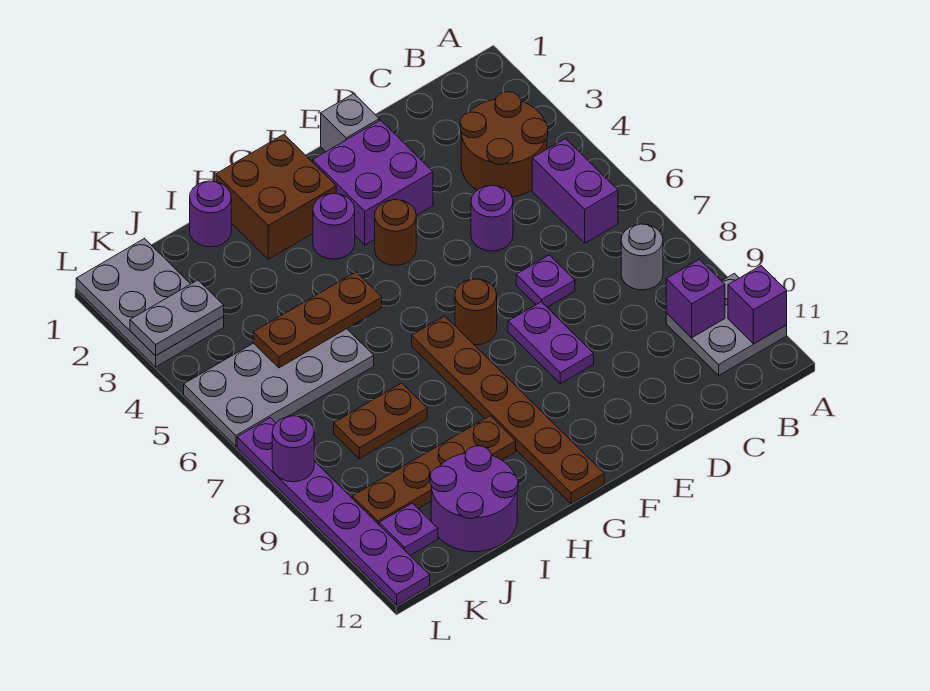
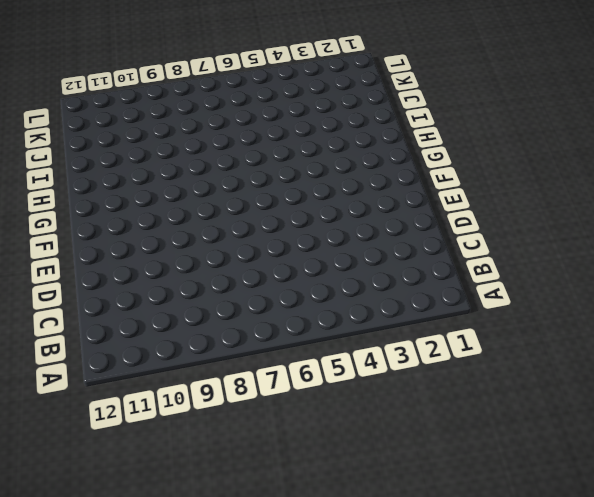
none -> grey 2x2 plate [666,273,787,375]
none -> brown 2x2 round brick [460,92,548,197]
none -> purple 1x2 brick [532,139,618,243]

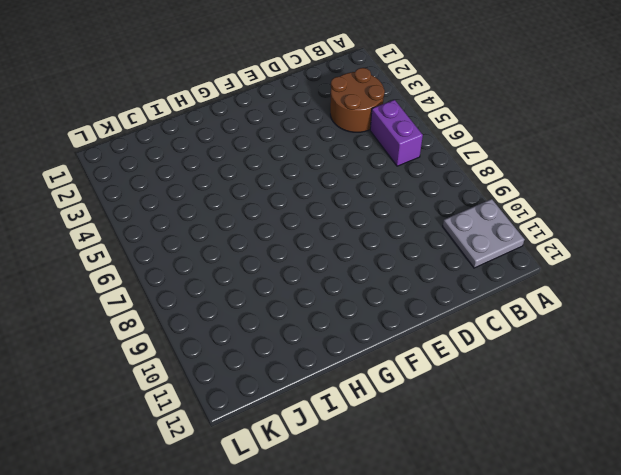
none -> grey 1x1 round brick [621,224,663,290]
none -> purple 1x1 round brick [471,185,513,251]
none -> purple 1x1 plate [516,255,575,307]

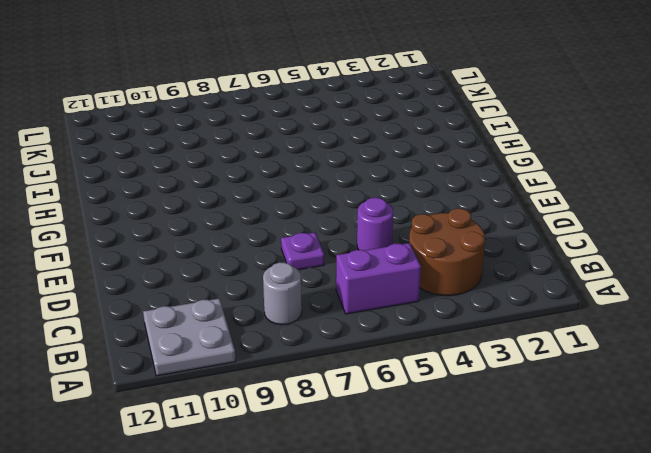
none -> grey 1x1 brick [321,94,379,152]
none -> purple 2x2 brick [313,120,433,245]
none -> purple 1x2 plate [508,302,594,384]

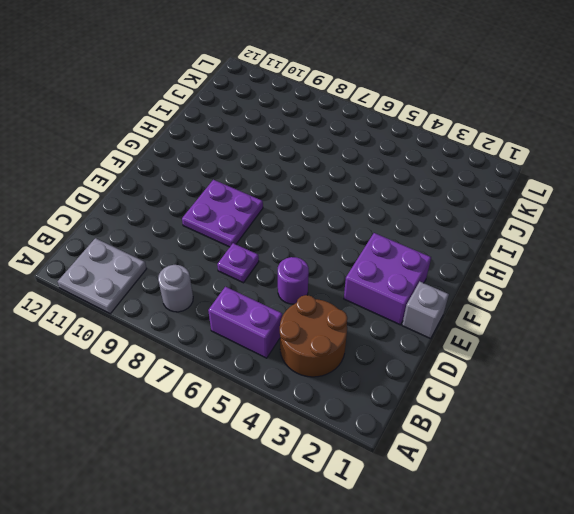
purple 2x2 plate [182,180,263,247] -> purple 1x2 plate [508,302,594,384]
none -> brown 1x1 round brick [375,200,416,265]
none -> brown 1x1 round brick [455,279,497,345]
none -> brown 2x2 brick [216,134,336,259]

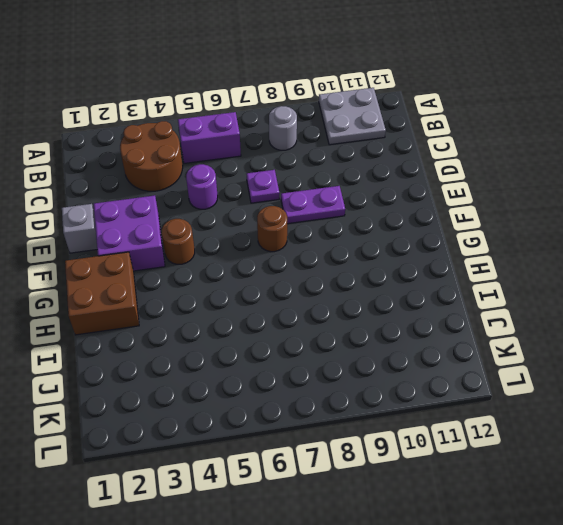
none -> purple 1x1 round brick [313,193,355,259]
none -> brown 1x6 plate [412,316,604,504]
none -> brown 1x4 plate [352,416,516,524]

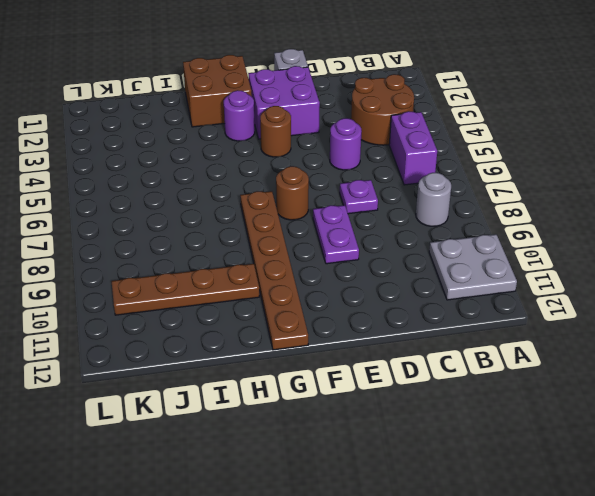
none -> purple 1x1 round brick [190,181,231,247]
none -> grey 2x4 plate [184,329,374,446]
none -> brown 1x2 plate [334,383,427,459]

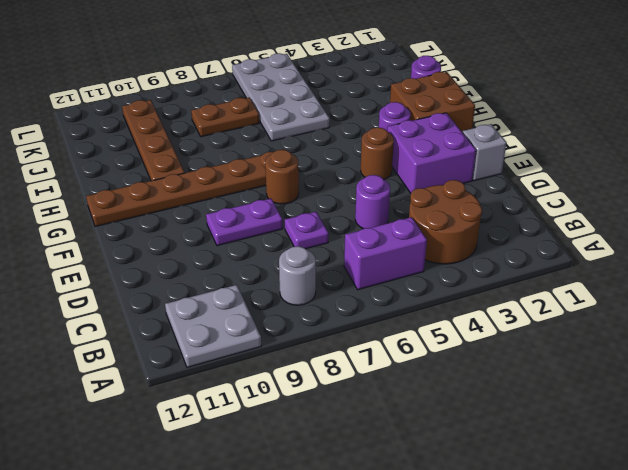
brown 1x2 plate [191,98,259,137] -> brown 1x2 plate turned to [334,383,427,459]
none -> purple 2x2 round brick [430,446,518,552]
none -> grey 2x3 plate [76,239,224,367]
none -> purple 1x1 plate [379,503,438,555]

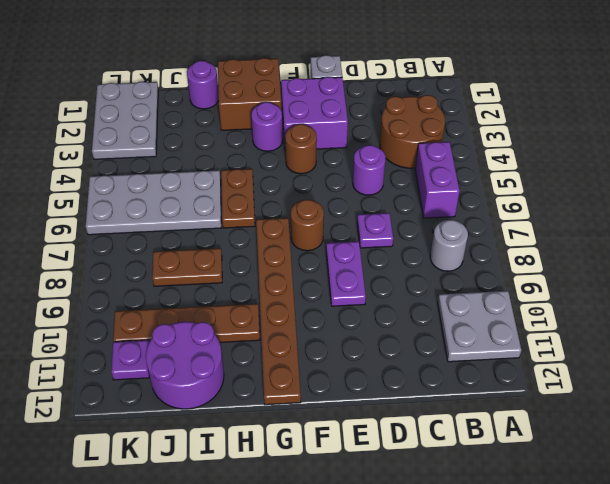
brown 1x2 plate [221,169,255,228] -> none
none -> purple 1x6 plate [237,418,430,605]
none -> purple 1x1 brick [728,266,787,344]
none -> purple 1x1 brick [666,259,725,338]

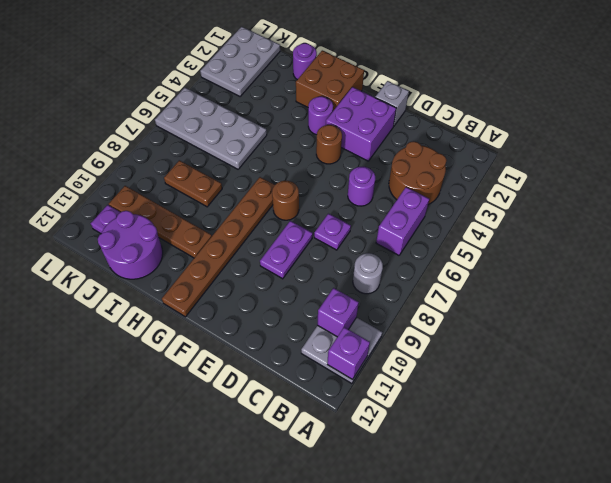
none -> purple 1x6 plate [237,418,430,605]
none -> brown 1x3 plate [253,272,382,368]
none -> grey 1x2 plate [130,280,224,356]

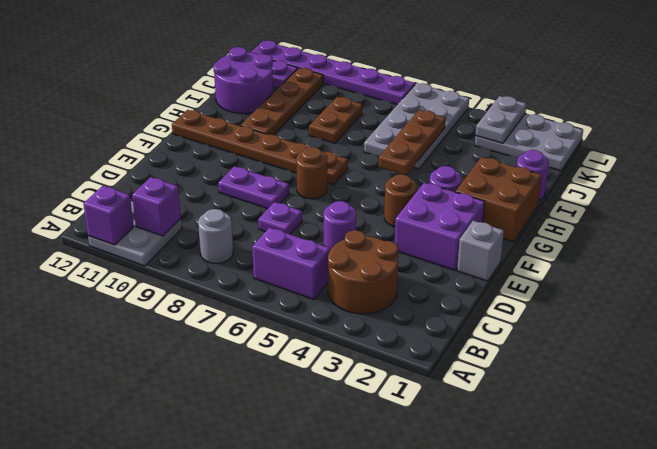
none -> purple 1x1 round brick [272,416,314,482]

